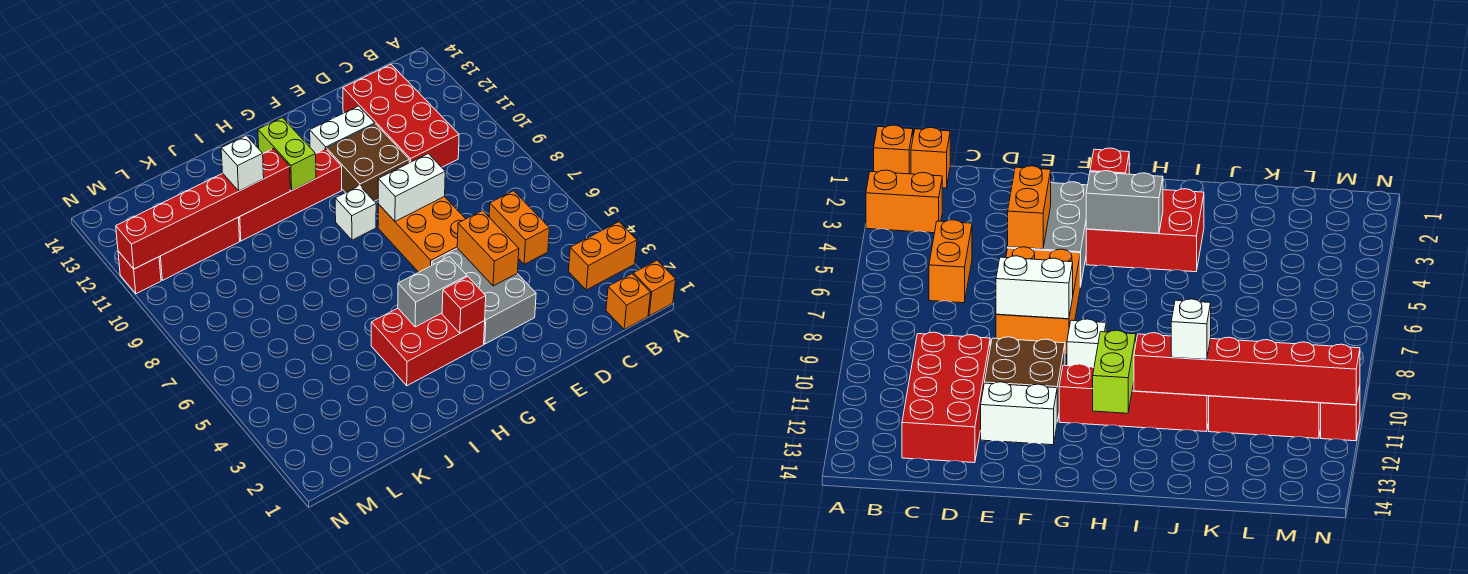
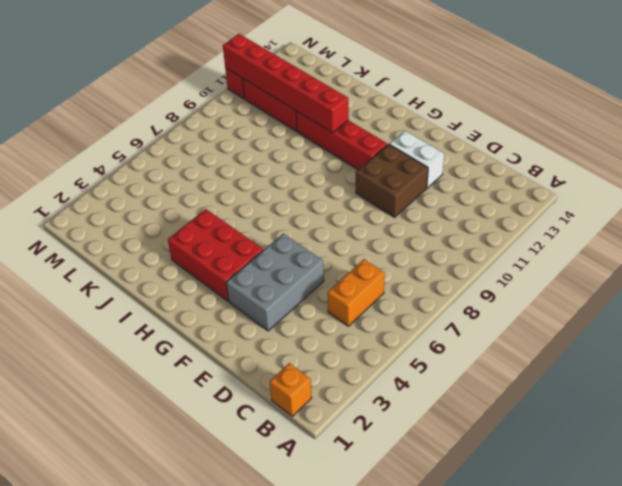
none -> orange 1x1 brick [633,261,676,316]
none -> orange 1x2 brick [568,222,637,290]
none -> red 2x4 brick [343,64,459,167]

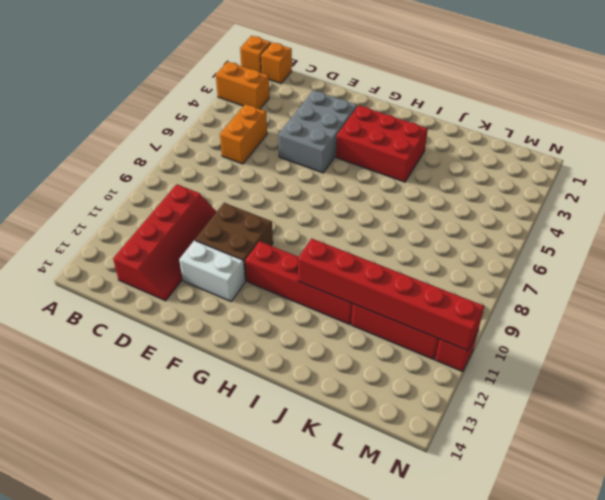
red 2x4 slope [113,184,216,301] -> red 2x4 brick [343,64,459,167]
none -> orange 2x3 brick [378,196,465,272]
none -> white 1x1 brick [335,186,376,240]
none -> orange 1x2 brick [457,211,519,286]

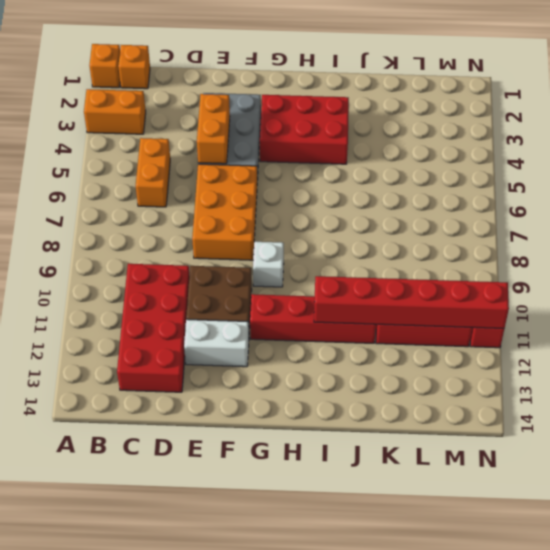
none -> white 1x2 brick [378,154,445,221]
none -> red 1x1 brick [442,277,486,333]
none -> grey 1x2 brick [398,257,467,327]

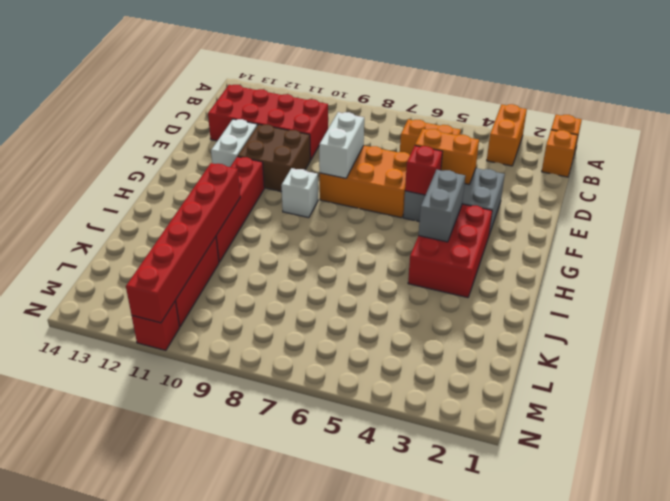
red 1x1 brick [405,146,443,195] -> red 1x1 brick moved to [442,277,486,333]
none -> lime 1x2 brick [258,118,316,190]
none -> white 1x1 brick [221,136,264,191]

